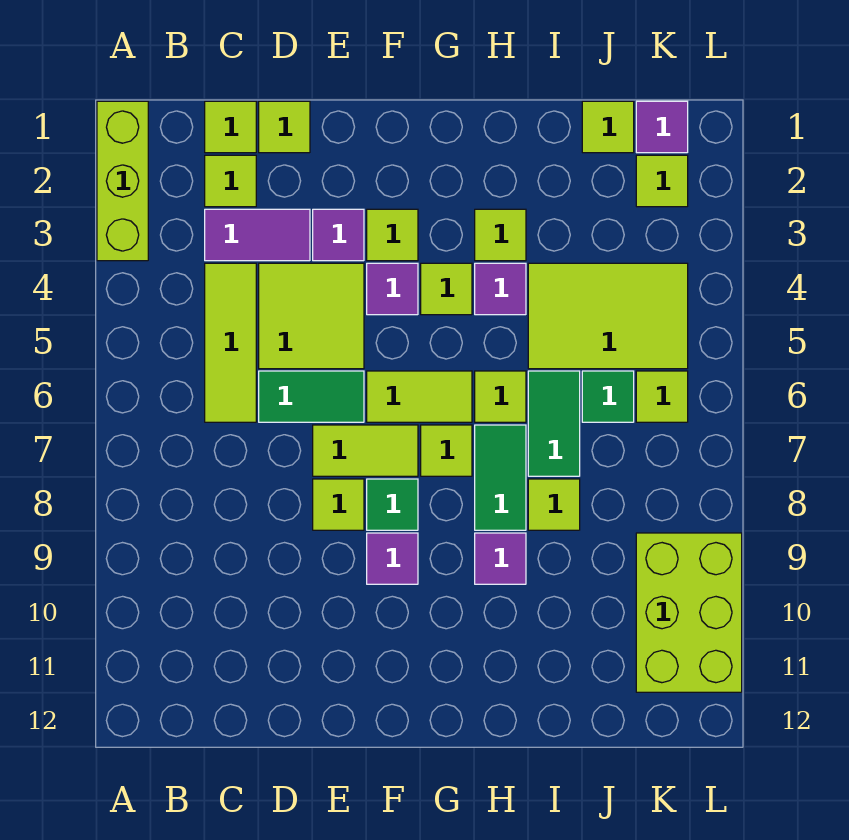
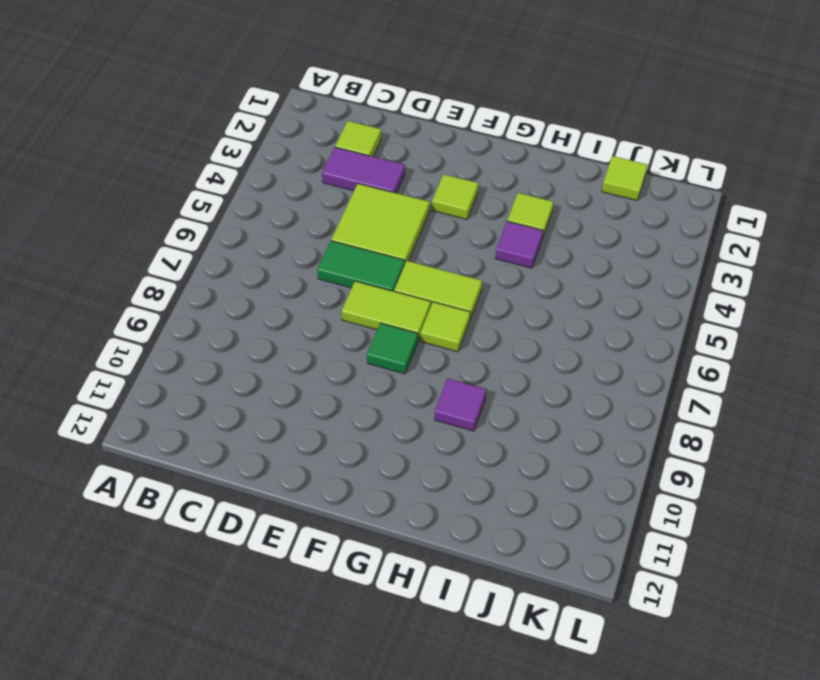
none -> lime 1x3 brick [97,101,148,261]
none -> lime 1x1 tile [205,101,256,153]
none -> lime 1x3 tile [205,263,256,422]
none -> lime 1x1 tile [259,101,310,153]

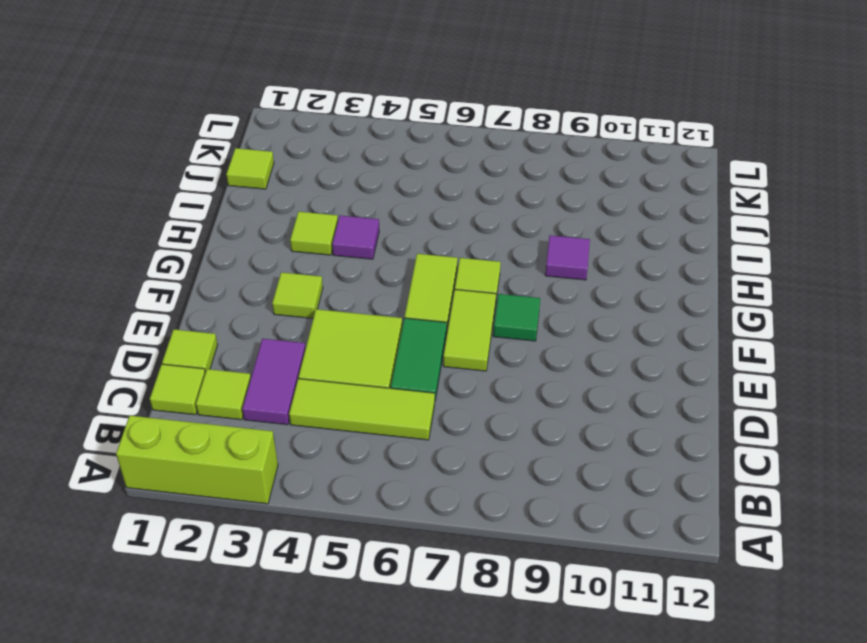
none -> purple 1x1 tile [313,209,364,261]
none -> lime 1x1 tile [313,479,364,530]
none -> purple 1x1 tile [367,263,418,315]
none -> purple 1x1 tile [367,533,418,584]

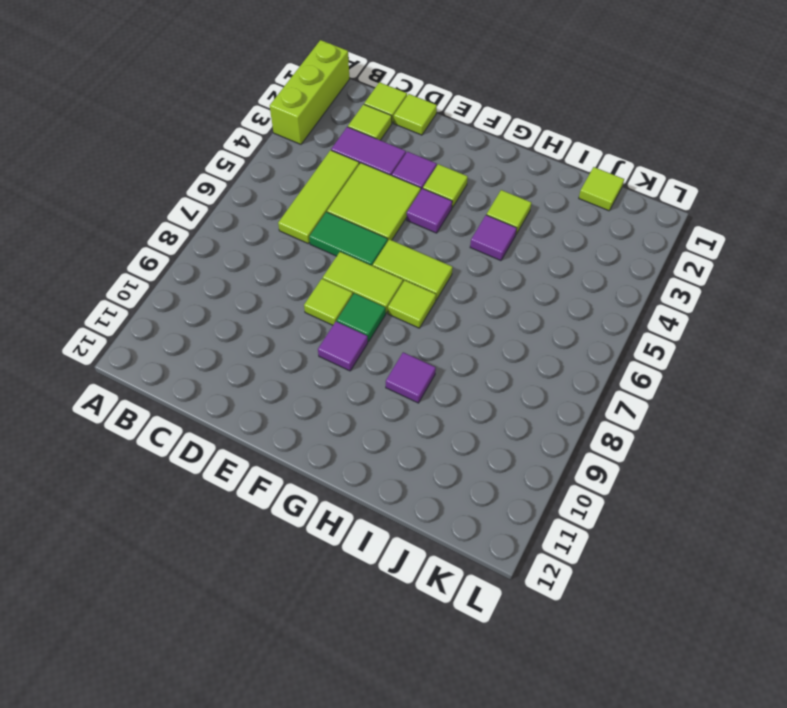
none -> lime 1x1 tile [421,263,472,315]
none -> lime 1x1 tile [475,371,526,422]
none -> green 1x2 tile [475,425,526,530]
none -> lime 2x3 tile [528,263,688,369]

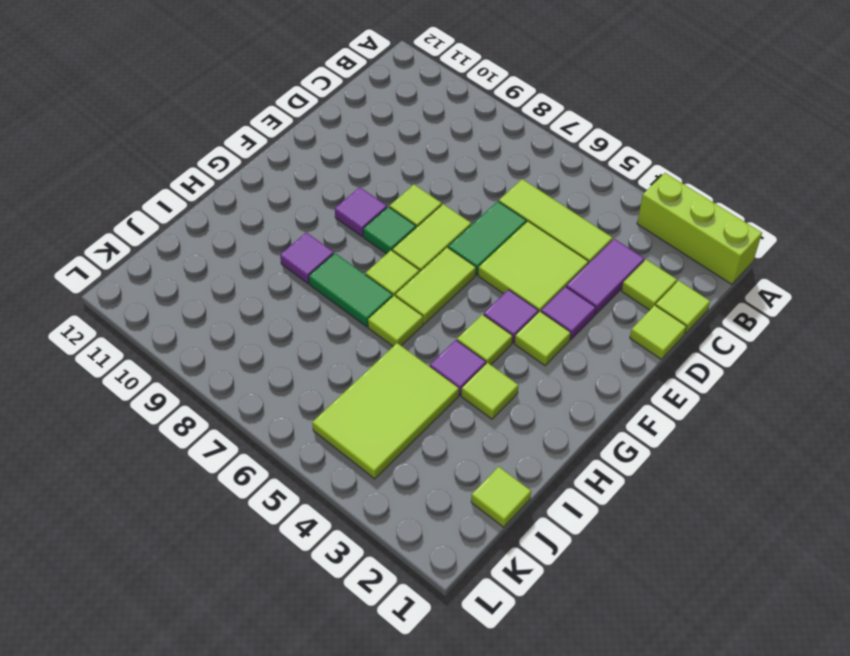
none -> green 1x2 tile [528,371,580,476]
none -> lime 1x1 tile [528,479,580,530]
none -> green 1x1 tile [582,371,634,422]
none -> purple 1x1 tile [636,101,688,153]

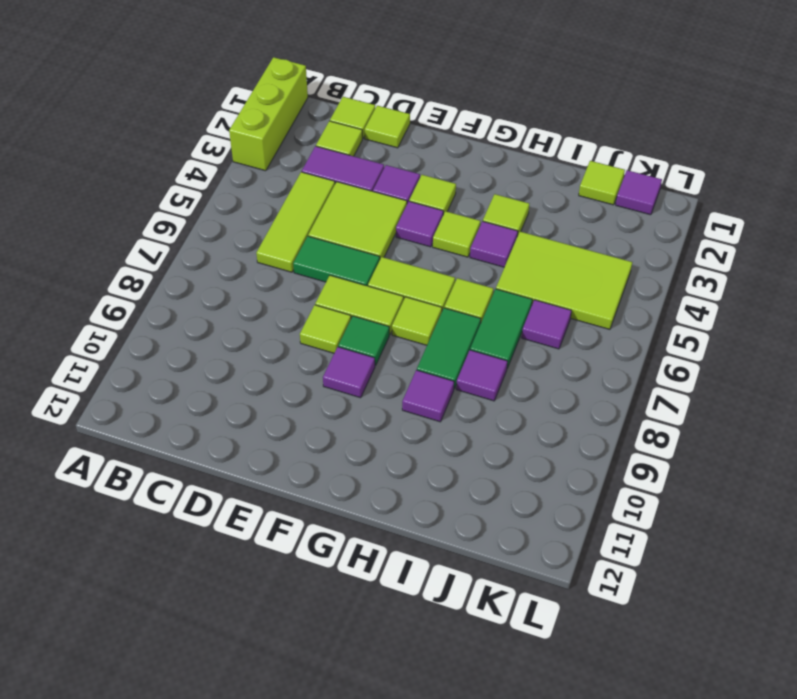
purple 1x1 tile [456,350,508,401] -> lime 1x1 tile [528,479,580,530]
purple 1x1 tile [522,300,572,349] -> green 1x1 tile [582,371,634,422]
none -> lime 1x1 tile [636,155,688,207]
none -> lime 1x1 tile [636,371,688,422]
none -> lime 2x3 brick [636,533,742,692]

